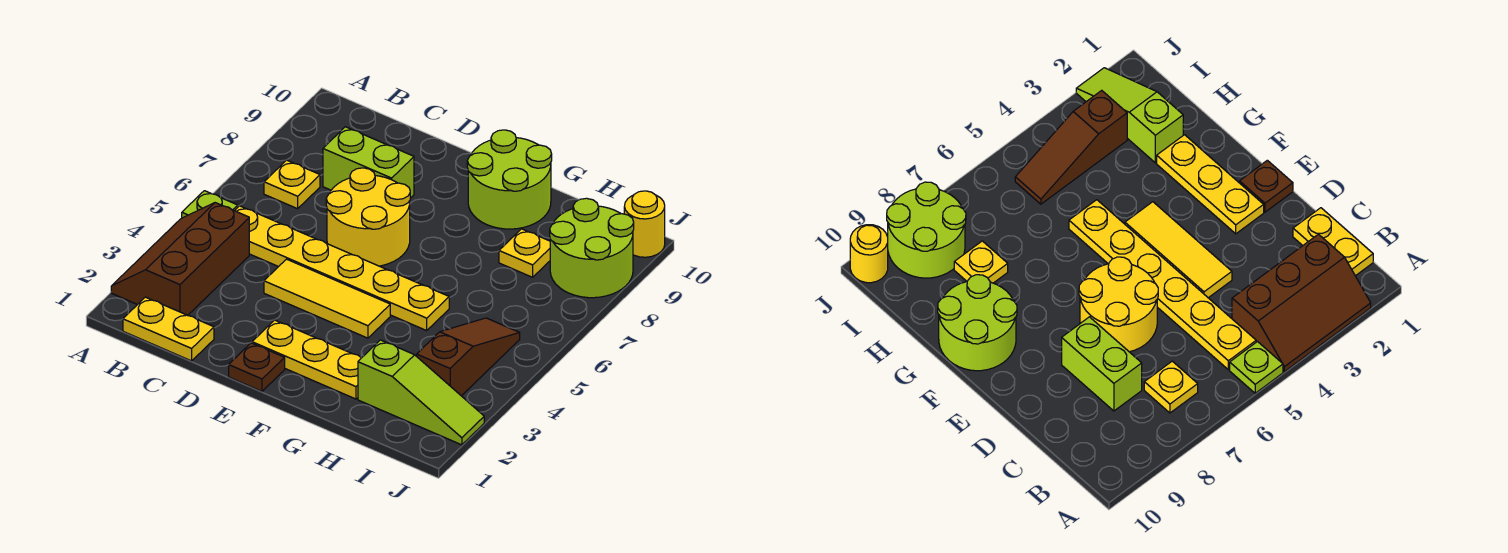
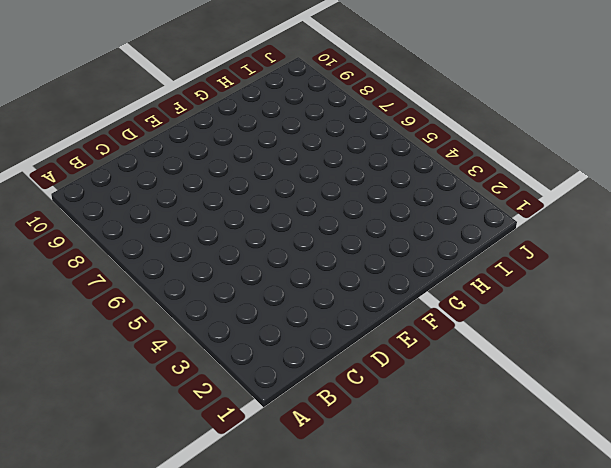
none -> brown 2x3 slope [111,203,249,315]
none -> lime 1x1 plate [182,191,238,218]
none -> yellow 1x2 plate [123,297,214,361]

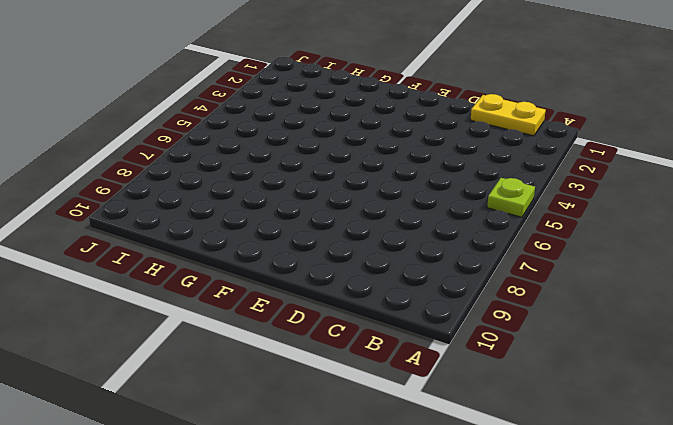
none -> brown 2x3 slope [111,203,249,315]
none -> yellow 1x6 plate [235,206,449,331]
none -> yellow 1x1 plate [264,160,320,209]

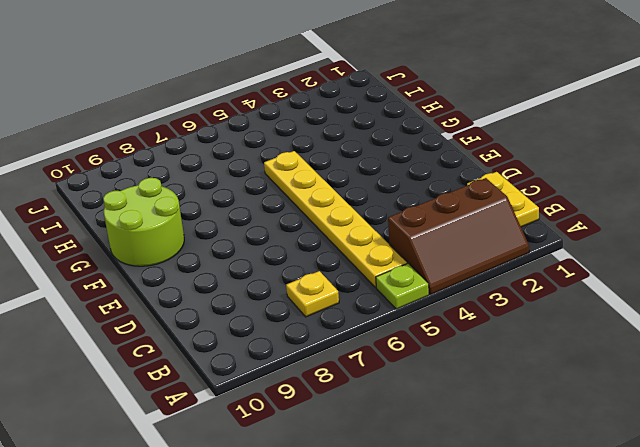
none -> lime 1x2 brick [323,127,414,198]
none -> yellow 1x3 tile [264,259,390,338]
none -> yellow 2x2 round brick [326,168,410,266]

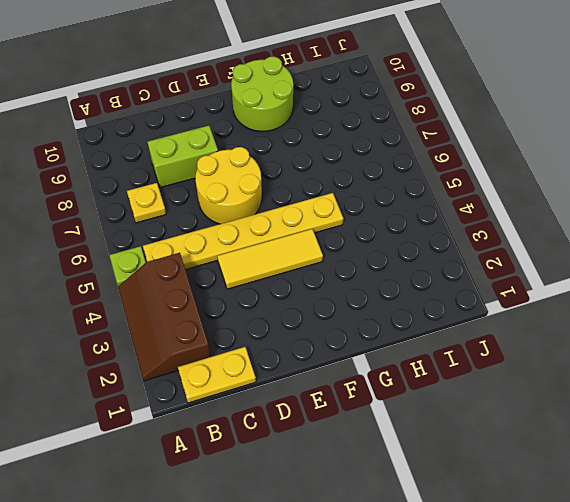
none -> brown 1x1 plate [229,343,285,391]
none -> yellow 1x3 plate [252,320,361,399]
none -> lime 1x3 slope [358,340,484,445]

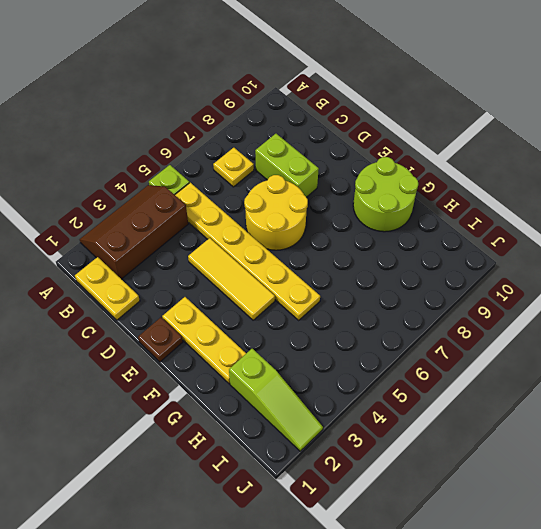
none -> yellow 1x1 plate [499,229,550,277]
none -> brown 1x3 slope [417,318,520,396]
none -> lime 2x2 round brick [550,198,634,298]

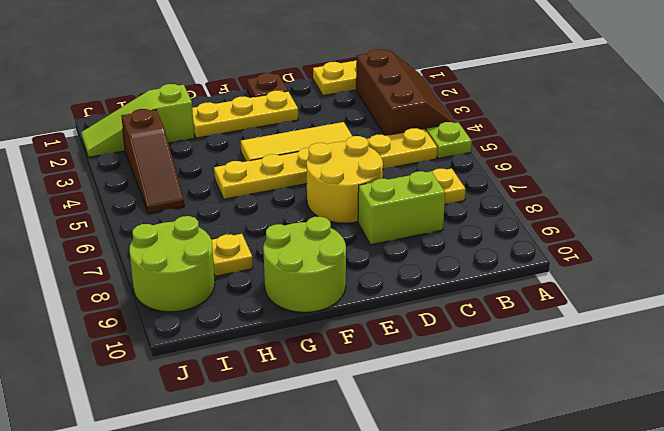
none -> yellow 1x1 round brick [624,191,665,257]

